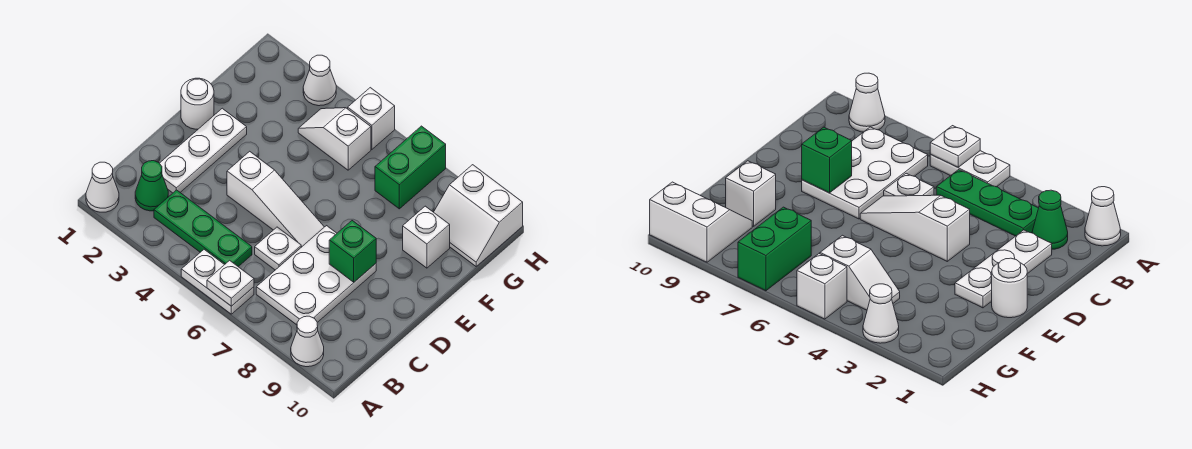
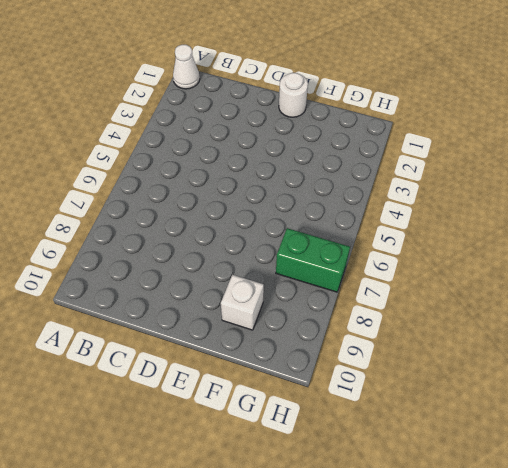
none -> white 1x2 plate [181,250,254,314]
none -> white 1x1 cone [291,316,324,367]
none -> green 1x1 cone [135,161,168,211]

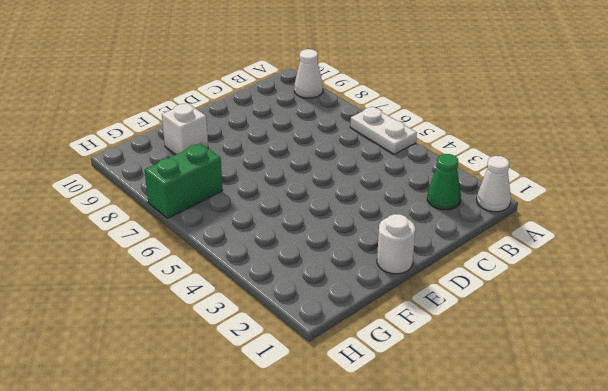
none -> green 1x3 plate [154,190,252,267]
none -> white 2x3 plate [256,226,376,325]
none -> white 1x3 plate [160,108,247,193]

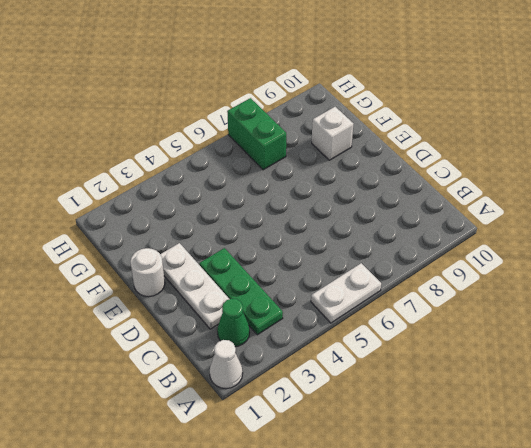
green 1x3 plate [199,248,283,335] -> green 1x3 plate turned to [154,190,252,267]
none -> white 1x1 cone [291,316,324,367]
none -> white 2x3 plate [256,226,376,325]
none -> white 1x1 plate [255,227,301,270]

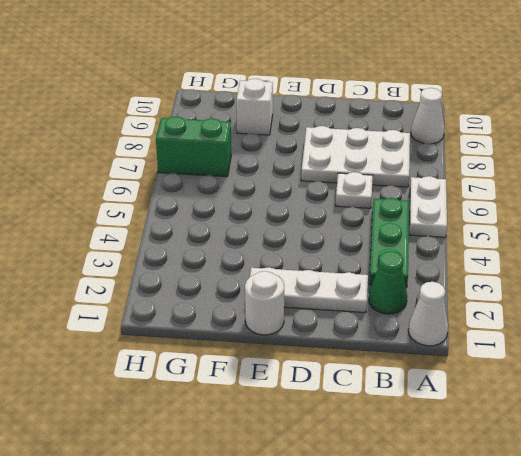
none -> white 1x3 slope [227,151,324,247]
none -> white 1x2 slope [298,108,371,170]
none -> white 2x2 slope [434,165,523,266]

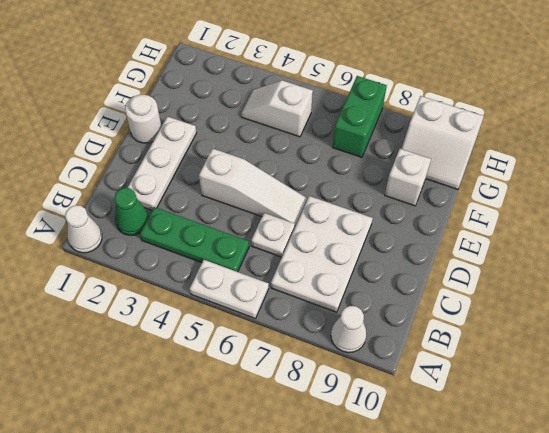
none -> white 1x1 cone [303,55,336,106]
none -> white 1x1 brick [348,88,395,149]
none -> white 1x1 plate [207,260,254,306]

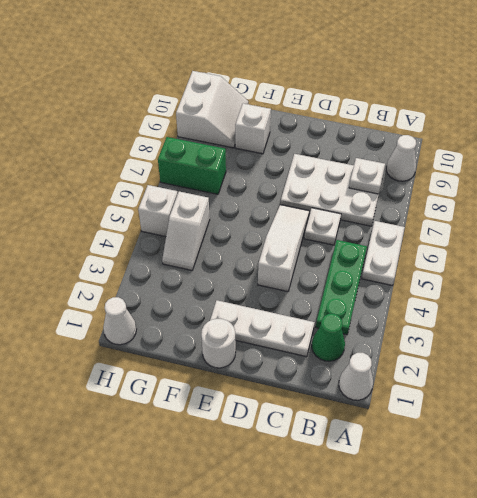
white 1x1 plate [349,158,385,194] -> white 1x1 plate moved to [207,260,254,306]
white 1x1 cone [103,297,137,345] -> white 1x1 cone moved to [303,55,336,106]
none -> green 1x1 brick [329,221,376,282]

